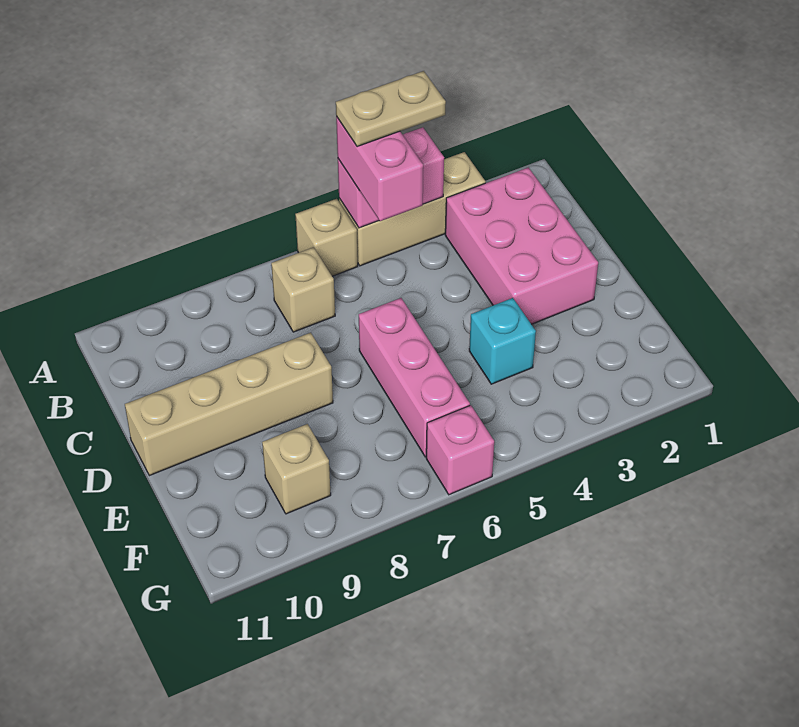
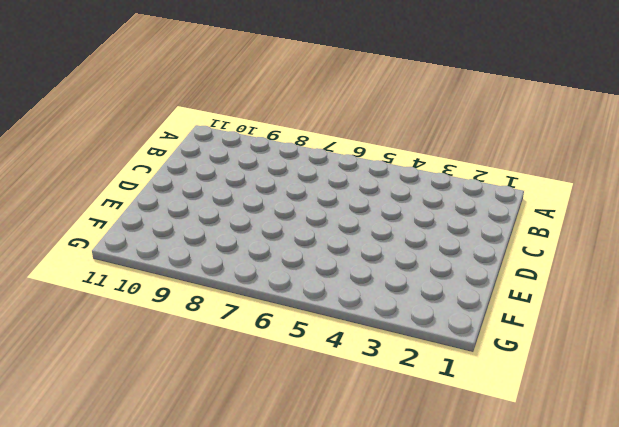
none -> tan 1x3 brick [339,152,486,266]
none -> tan 1x1 brick [295,199,358,276]
none -> pink 2x3 brick [445,167,598,324]

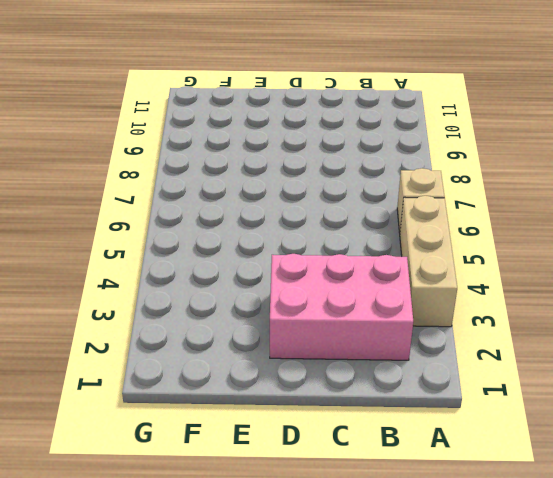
none -> tan 1x1 brick [271,247,335,332]
none -> pink 1x3 brick [359,298,470,457]
none -> tan 1x4 brick [125,333,333,476]

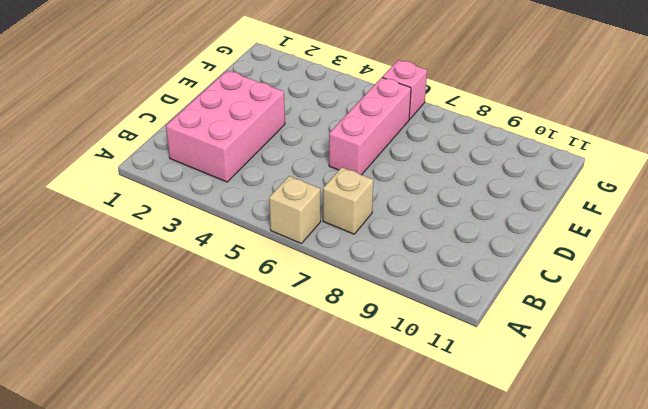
none -> tan 1x3 brick [339,152,486,266]
none -> tan 1x4 brick [125,333,333,476]
none -> cyan 1x1 brick [469,298,536,384]

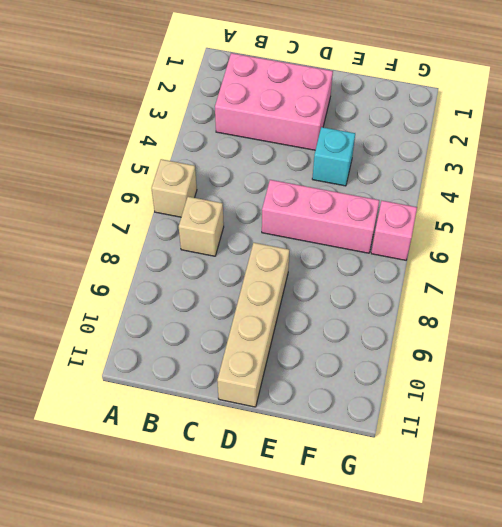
none -> tan 1x3 brick [339,152,486,266]
none -> tan 1x1 brick [262,424,331,514]
none -> pink 1x2 brick [338,127,444,228]

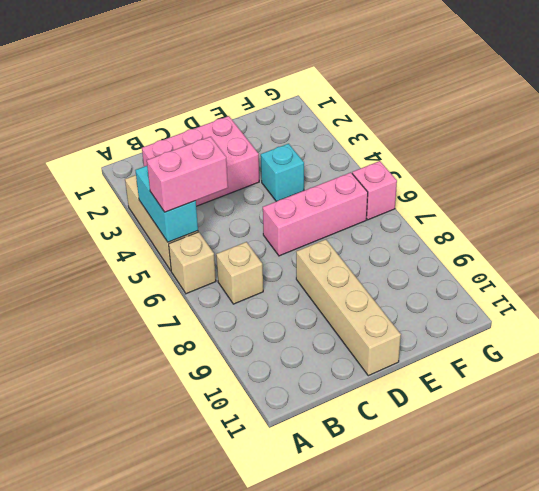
cyan 1x2 brick [135,166,198,242] -> pink 1x2 brick [338,127,444,228]
none -> tan 1x1 brick [262,424,331,514]
none -> tan 1x2 plate [336,71,446,147]

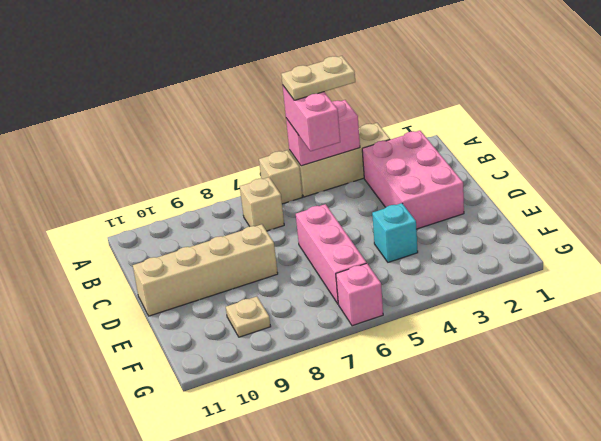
tan 1x1 plate [226,296,271,337] -> tan 1x1 brick [262,424,331,514]

